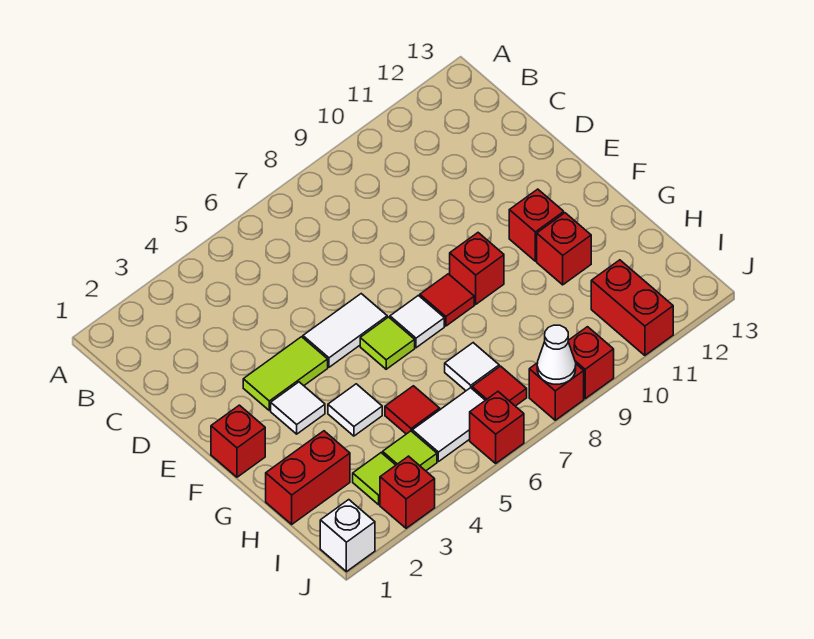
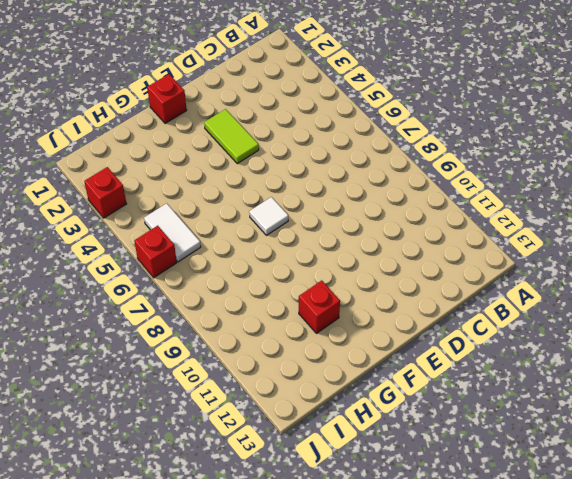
none -> white 1x2 tile [303,294,387,367]
none -> white 1x1 tile [271,382,325,434]
none -> lime 1x1 tile [360,317,415,369]

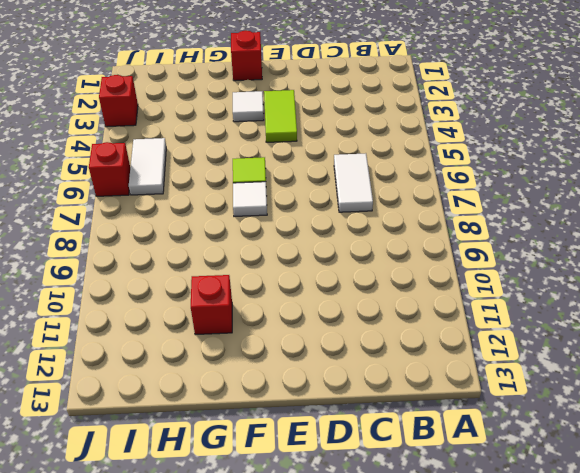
white 1x2 tile [334,153,373,212] -> white 1x2 tile moved to [303,294,387,367]
none -> red 1x1 tile [420,274,474,326]
none -> red 1x1 brick [450,233,504,304]
none -> red 1x1 brick [509,189,564,261]

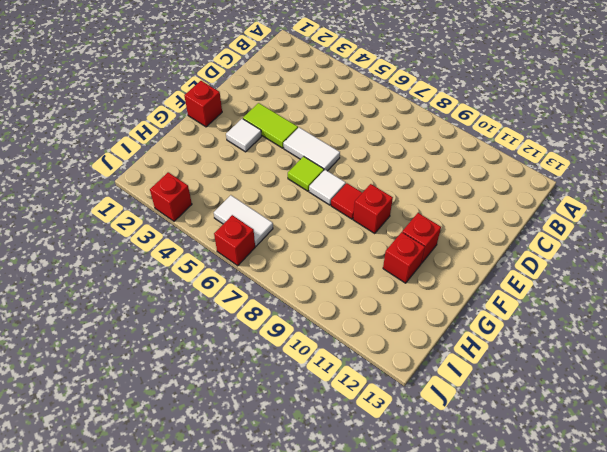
none -> white 1x1 tile [328,384,382,436]
none -> red 1x2 brick [266,431,350,524]
none -> red 1x1 tile [385,386,440,434]

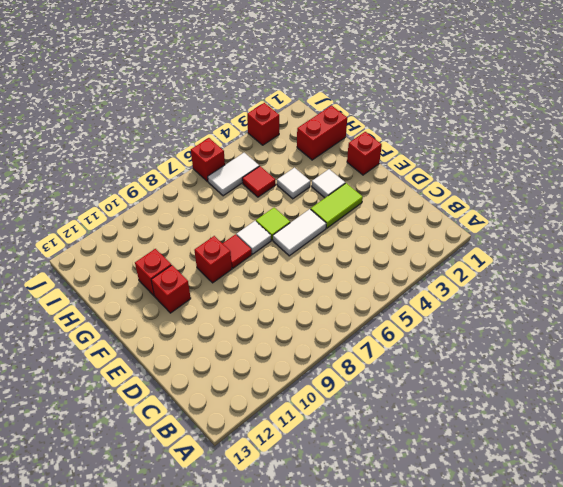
none -> white 1x1 tile [445,343,499,391]
none -> lime 1x1 tile [353,453,396,505]
none -> lime 1x1 tile [383,431,437,471]

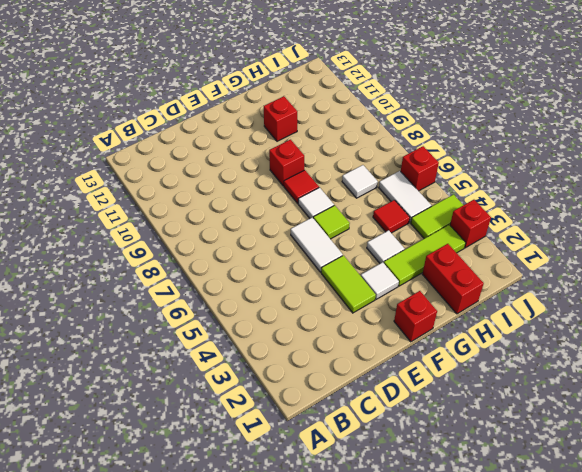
lime 1x3 tile [384,225,466,286] -> lime 1x1 tile [353,453,396,505]
lime 1x2 tile [411,195,463,239] -> lime 1x1 tile [383,431,437,471]
none -> red 1x1 brick [509,189,564,261]
none -> red 1x1 tile [472,366,527,406]
none -> red 1x2 brick [591,260,673,355]

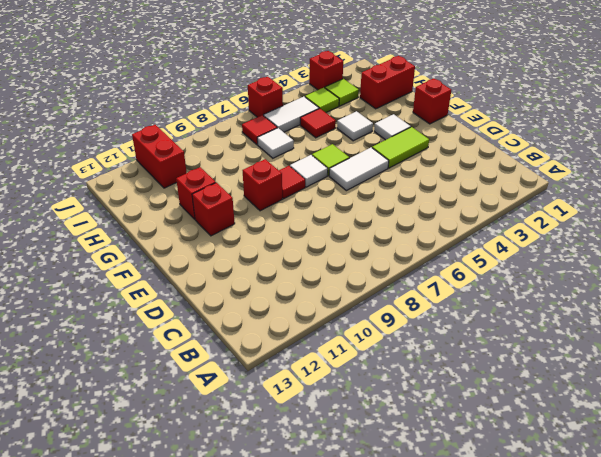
none -> white 1x1 brick [320,500,375,572]
none -> red 1x1 brick [529,363,584,420]
none -> red 1x1 brick [568,327,614,399]

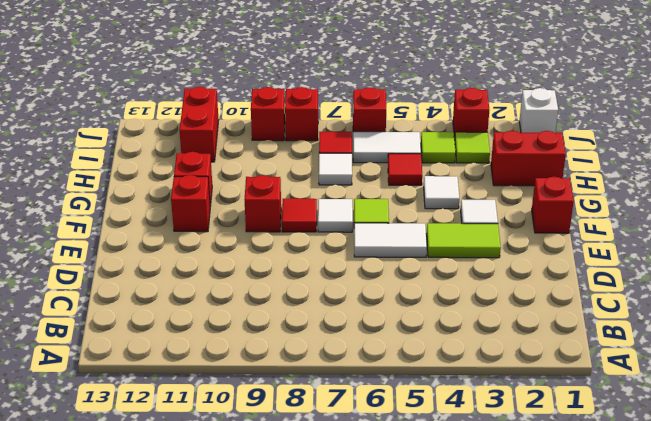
none -> white 1x1 cone [537,325,576,384]

